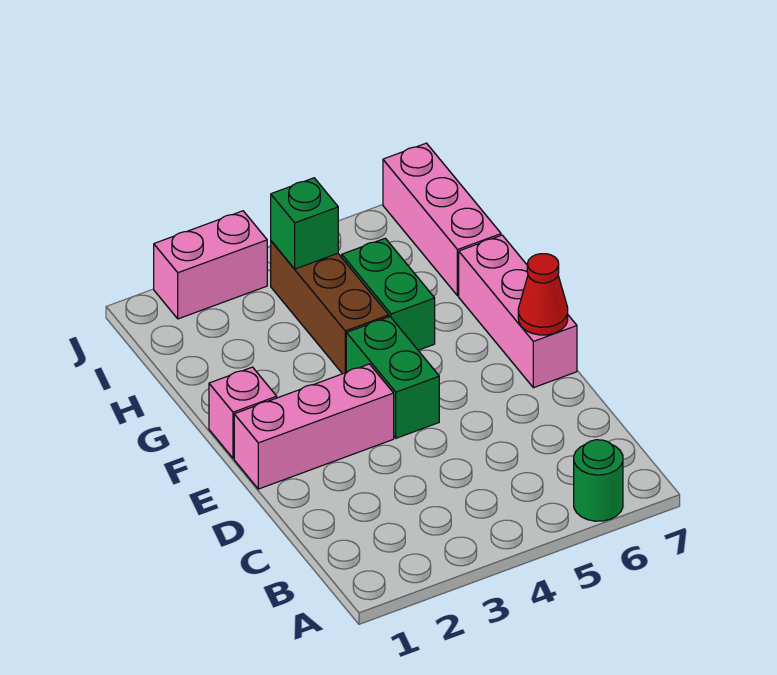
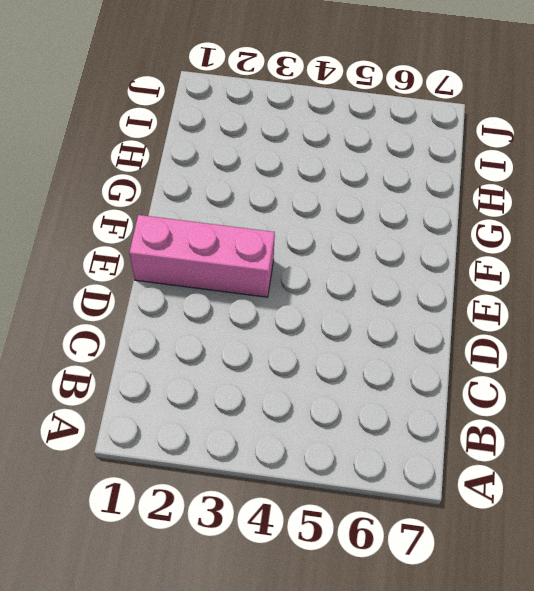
none -> green 1x1 round brick [574,440,623,521]
none -> green 1x2 brick [346,317,439,438]

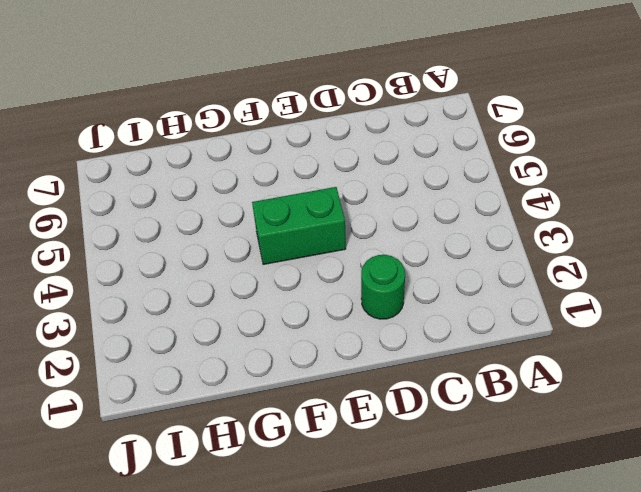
green 1x1 round brick [361,255,405,319] -> green 1x1 round brick moved to [574,440,623,521]
none -> pink 1x3 brick [234,364,394,489]
none -> pink 1x3 brick [459,235,577,388]

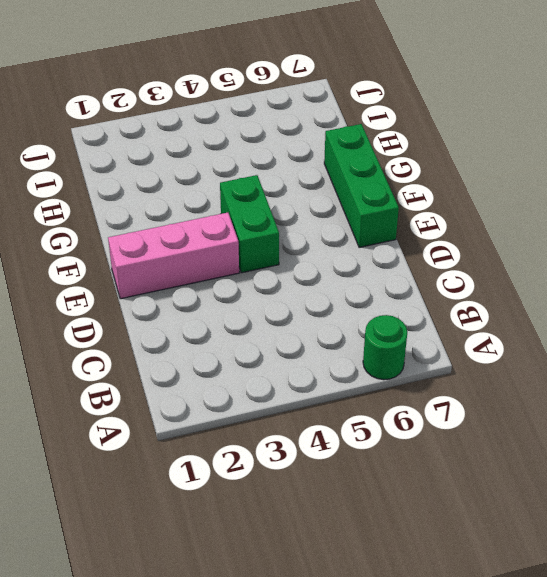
green 1x3 brick [324,124,399,247] -> pink 1x3 brick [459,235,577,388]
none -> pink 1x1 brick [209,367,277,458]
none -> brown 1x3 brick [271,241,389,374]

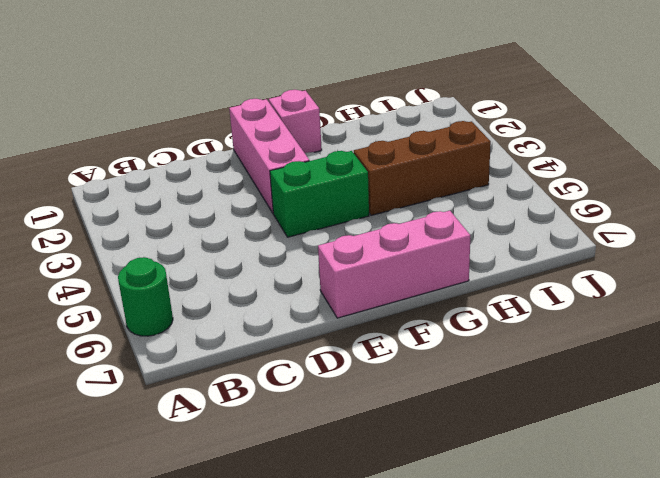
none -> green 1x2 brick [342,238,435,350]
none -> pink 1x3 brick [383,143,501,296]

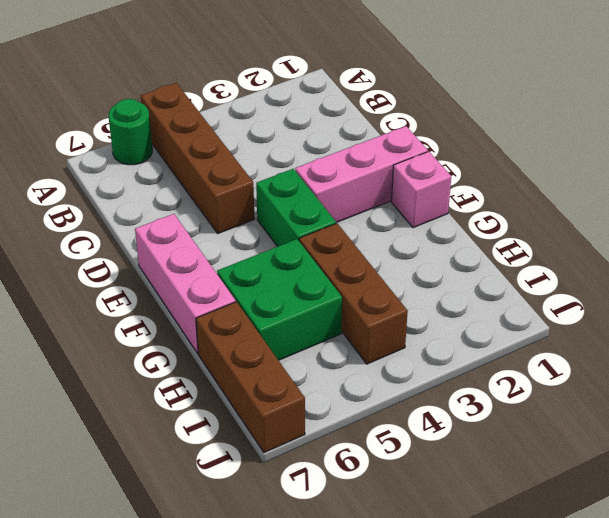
brown 1x4 brick [141,83,254,233] -> none
green 2x2 brick [217,239,342,360] -> green 1x2 brick [342,238,435,350]
brown 1x3 brick [196,302,305,453] -> pink 1x3 brick [383,143,501,296]
none -> pink 1x2 brick [154,211,267,319]
none -> red 1x1 cone [518,254,568,335]

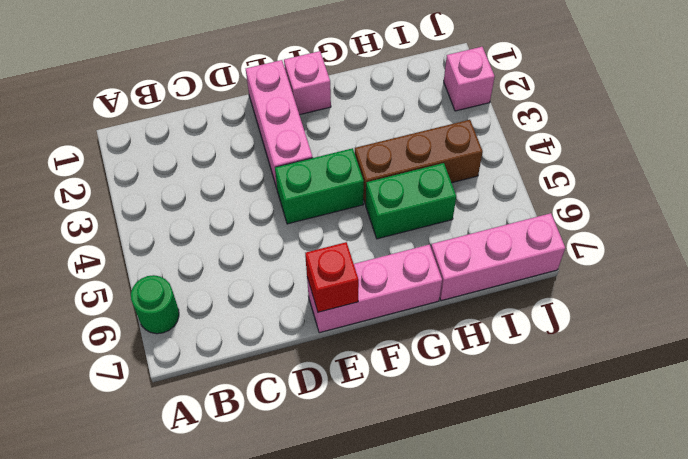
red 1x1 brick [305,242,359,312] -> red 1x1 cone [518,254,568,335]
pink 1x1 brick [444,47,495,111] -> pink 1x2 brick [154,211,267,319]
none -> green 1x1 brick [271,178,338,269]

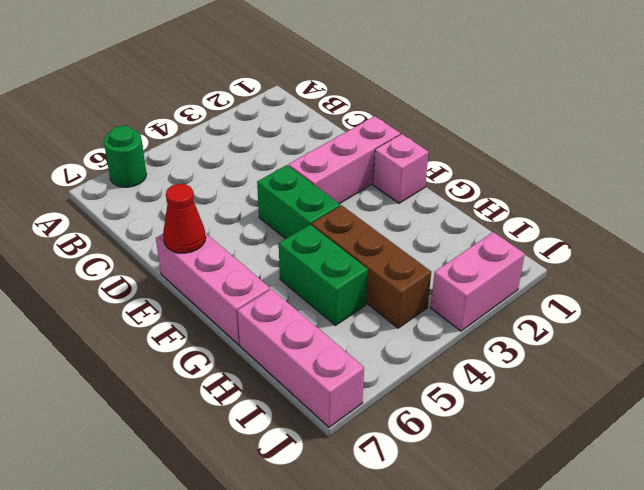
none -> green 1x1 brick [271,178,338,269]

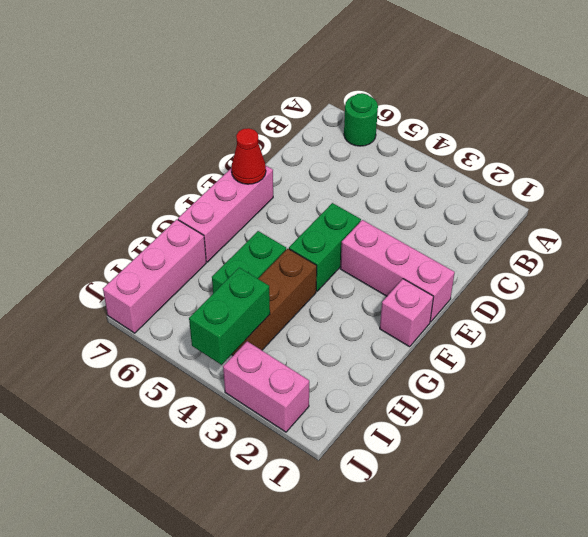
green 1x2 brick [189,268,270,365] -> green 1x1 brick [271,178,338,269]

